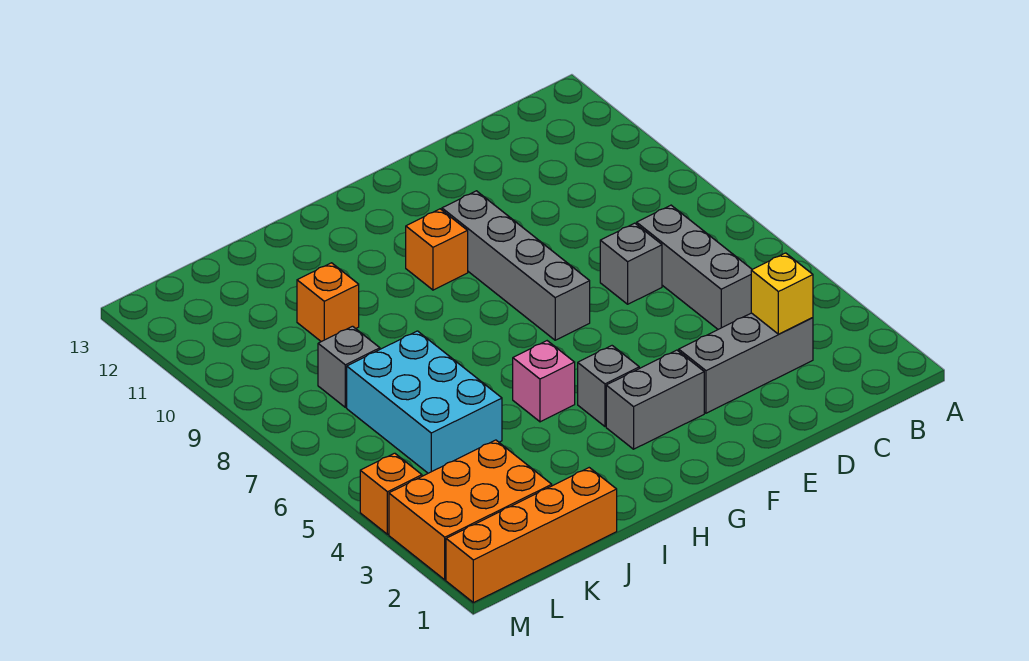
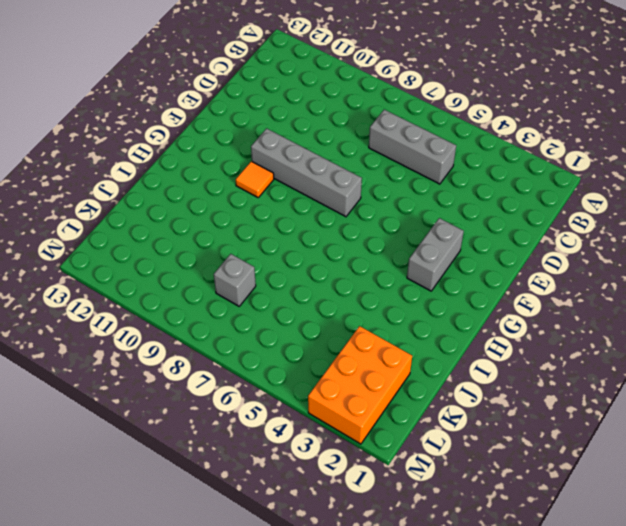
orange 1x1 tile [236,161,274,197] -> orange 1x1 brick [406,209,468,290]
none -> grey 1x3 brick [679,313,813,413]
none -> grey 1x1 brick [600,223,662,304]
none -> grey 1x1 brick [578,346,639,426]

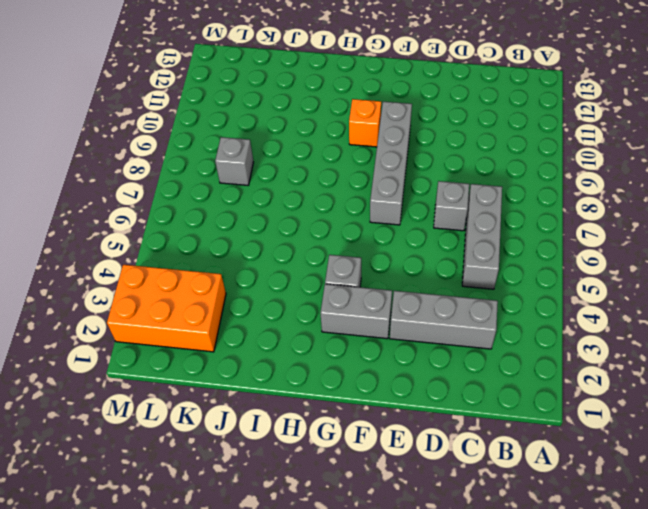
none -> pink 1x1 brick [513,341,575,422]
none -> orange 1x4 brick [446,468,617,603]
none -> cyan 2x3 brick [347,331,502,473]

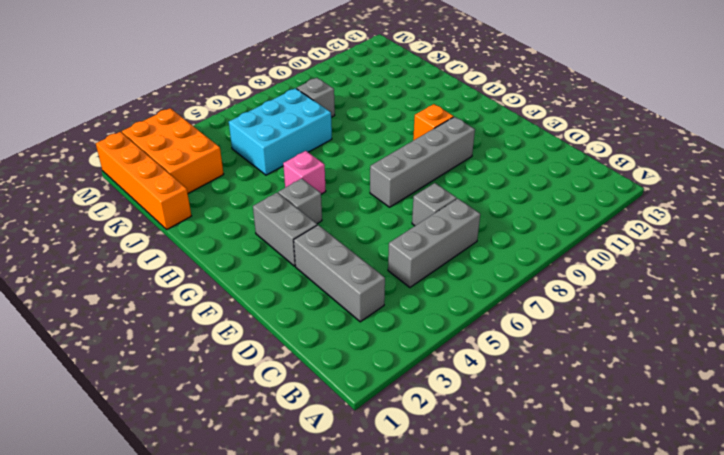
none -> orange 1x1 brick [297,263,359,342]
none -> orange 1x1 brick [360,453,422,534]
none -> yellow 1x1 brick [751,253,813,334]

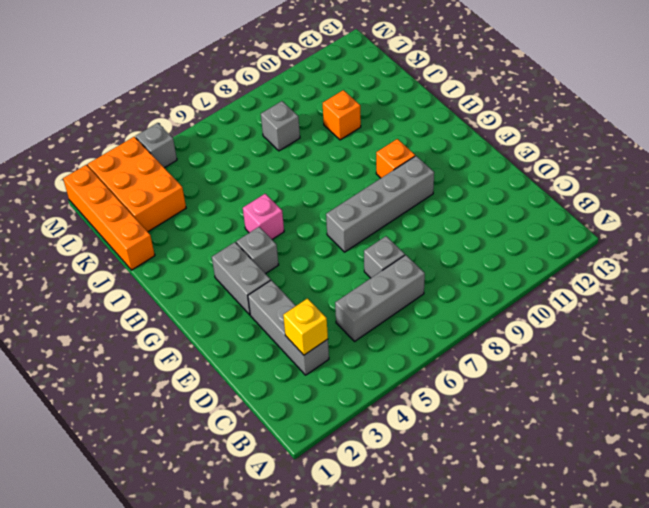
grey 1x1 brick [136,123,177,168] -> orange 1x1 brick [360,453,422,534]
none -> cyan 2x3 brick [347,331,502,473]

